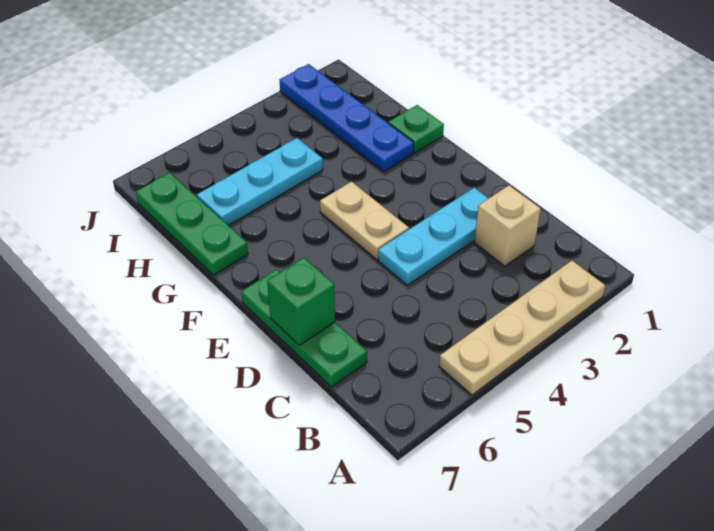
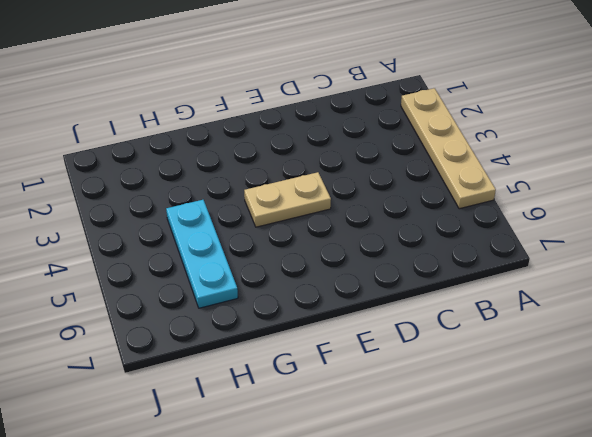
none -> tan 1x1 brick [474,186,541,266]
none -> green 1x3 plate [241,269,367,387]

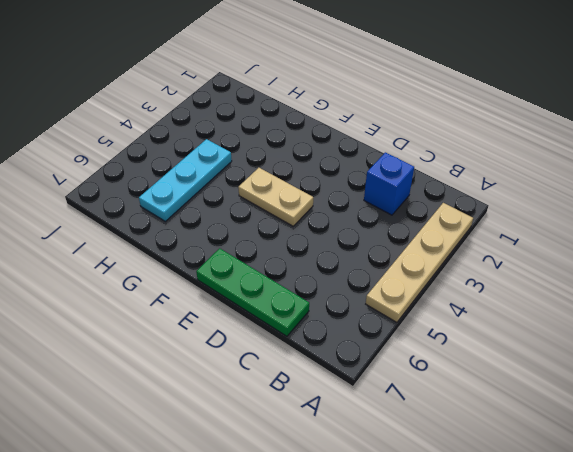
blue 1x1 brick [364,152,414,215] -> tan 1x1 brick [474,186,541,266]
none -> cyan 1x3 plate [378,188,489,285]
none -> green 1x1 plate [388,105,444,153]

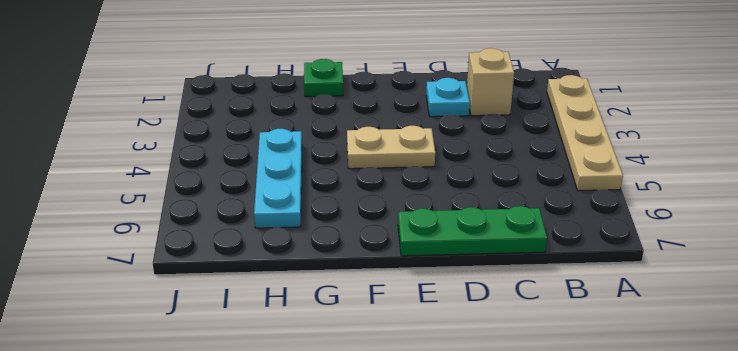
cyan 1x1 plate [426,78,470,117] -> cyan 1x3 plate [378,188,489,285]
none -> blue 1x4 plate [280,64,414,172]
none -> green 1x3 plate [136,173,248,275]

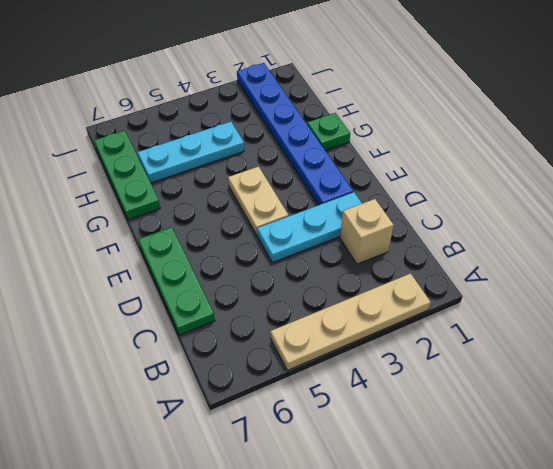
blue 1x6 plate [237,63,353,205] -> blue 1x4 plate [280,64,414,172]
none -> green 1x1 brick [267,258,335,345]

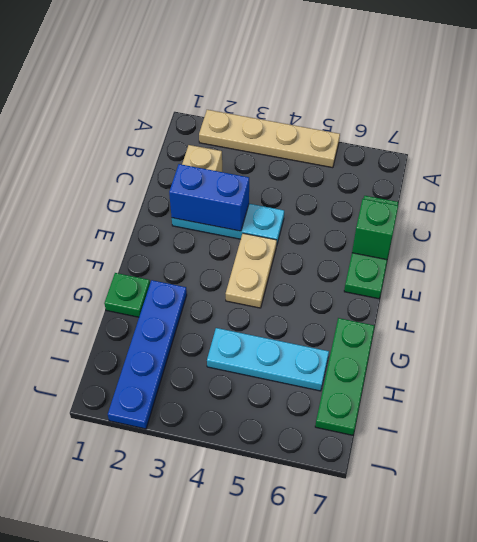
blue 1x2 brick [169,164,249,231] -> none

